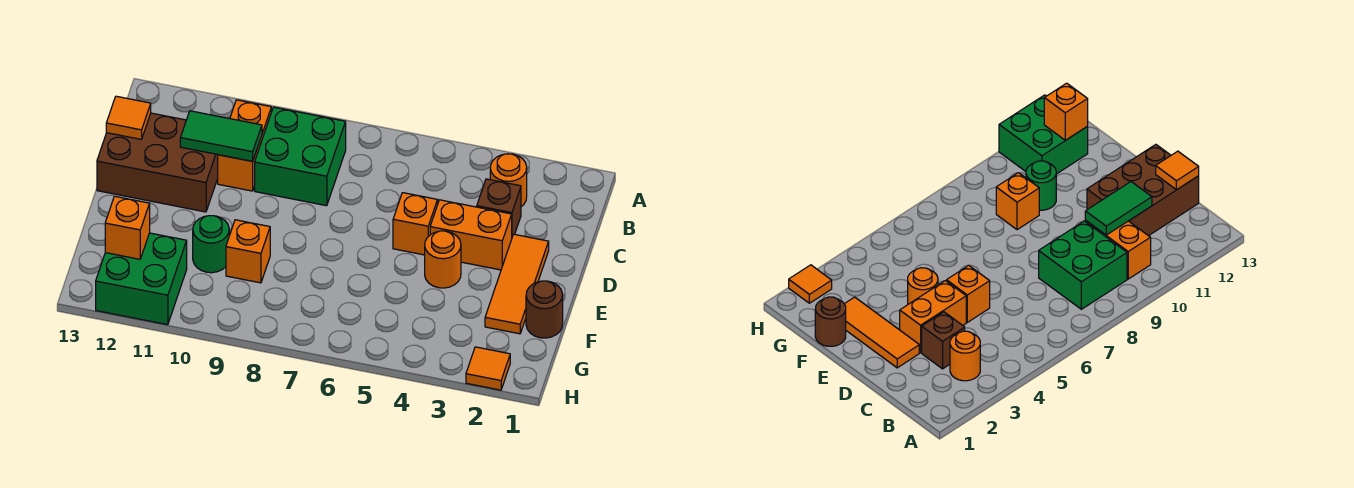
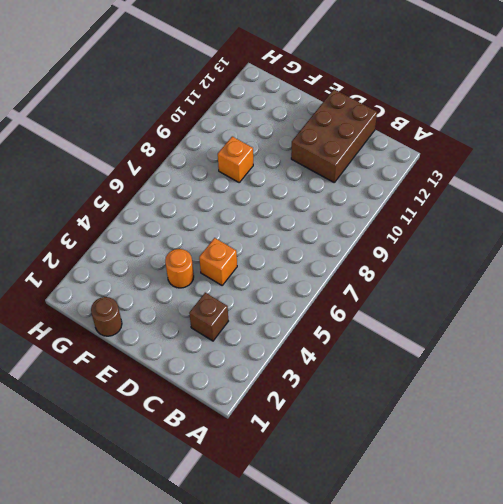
none -> orange 1x1 round brick [490,154,527,207]
none -> green 2x2 brick [255,107,346,206]
none -> orange 1x2 brick [218,100,271,191]

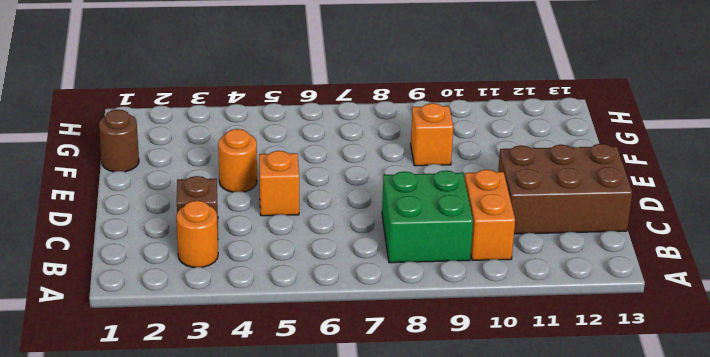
none -> orange 1x3 tile [485,234,549,334]
none -> orange 1x2 brick [430,200,512,270]
none -> green 1x1 round brick [193,216,229,273]

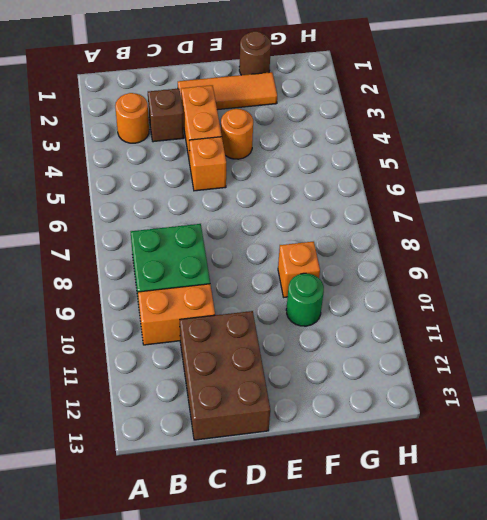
none -> green 2x2 brick [96,233,187,325]
none -> orange 1x1 tile [466,347,510,390]
none -> green 1x2 tile [180,111,262,161]

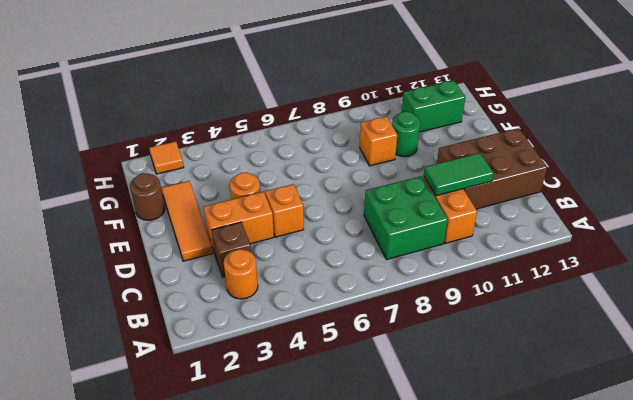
green 1x2 brick [402,80,465,132] -> green 2x2 brick [96,233,187,325]
none -> orange 1x1 tile [106,96,151,139]
none -> orange 1x1 brick [105,196,150,259]

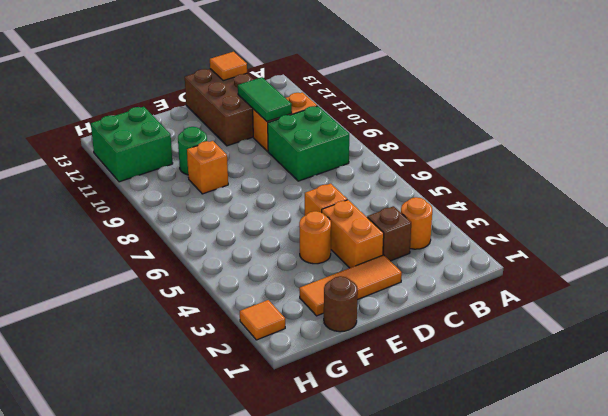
none -> orange 1x1 brick [105,196,150,259]

